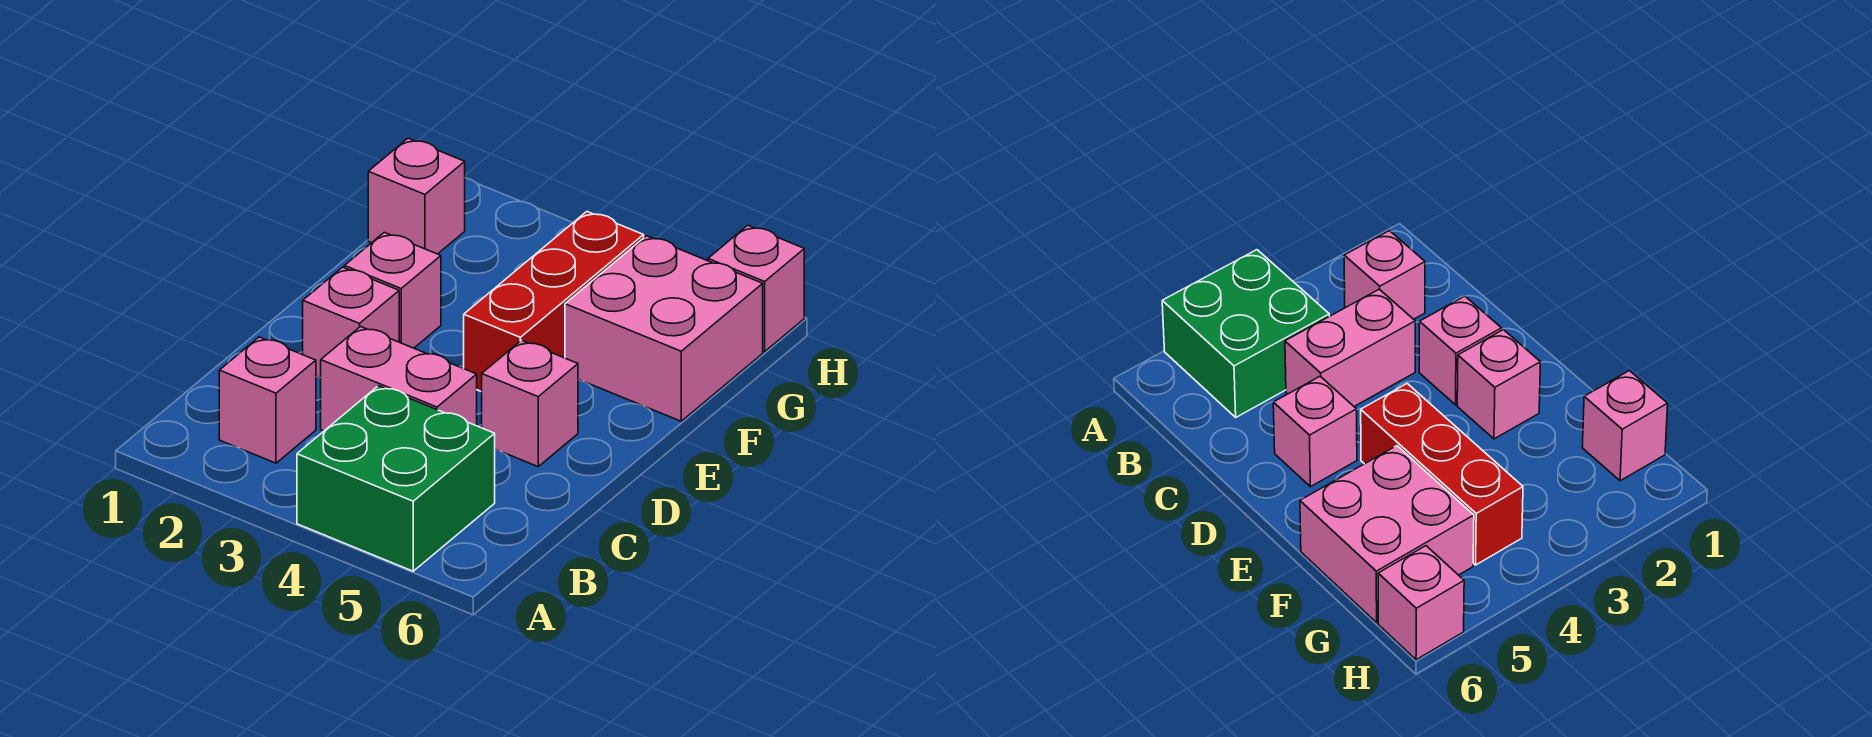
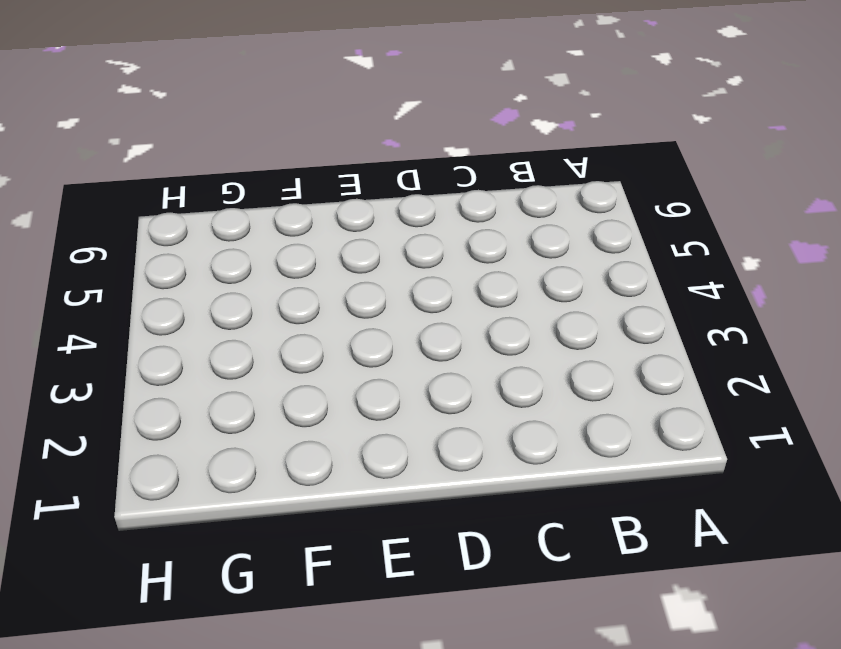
none -> green 2x2 brick [297,386,495,571]
none -> pink 1x1 brick [219,337,316,463]

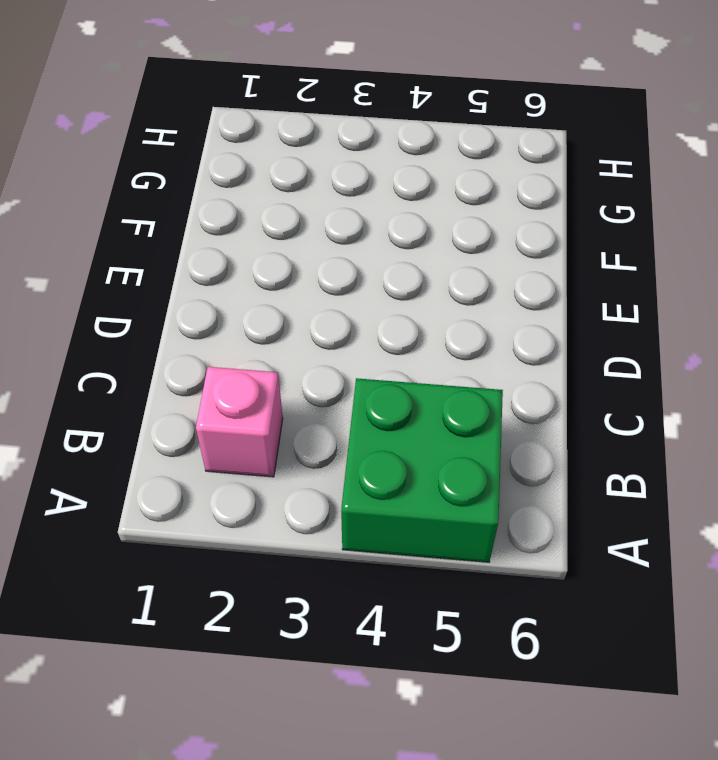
none -> pink 1x2 brick [321,327,477,431]
none -> pink 1x1 brick [303,267,399,378]

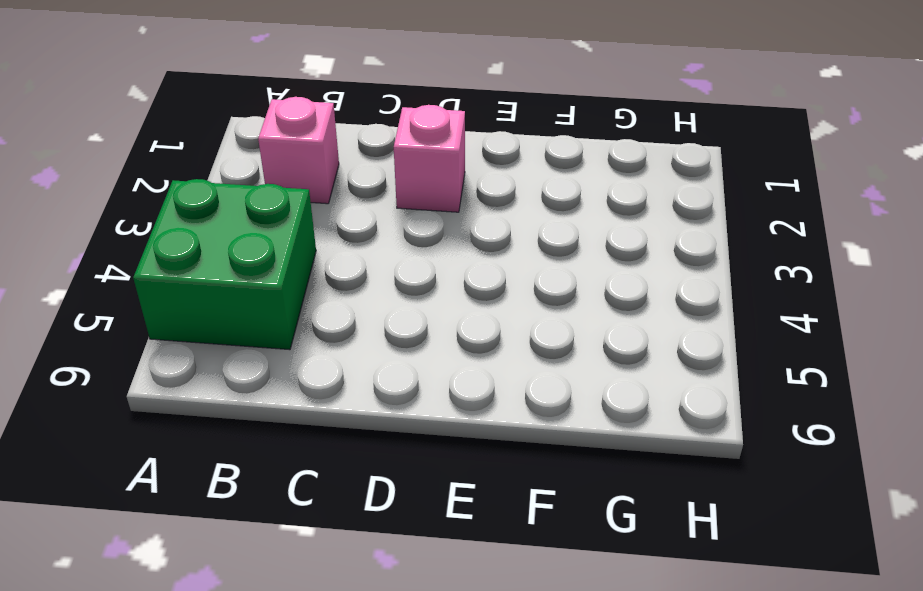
none -> pink 1x2 brick [321,327,477,431]
none -> pink 1x1 brick [482,340,578,467]

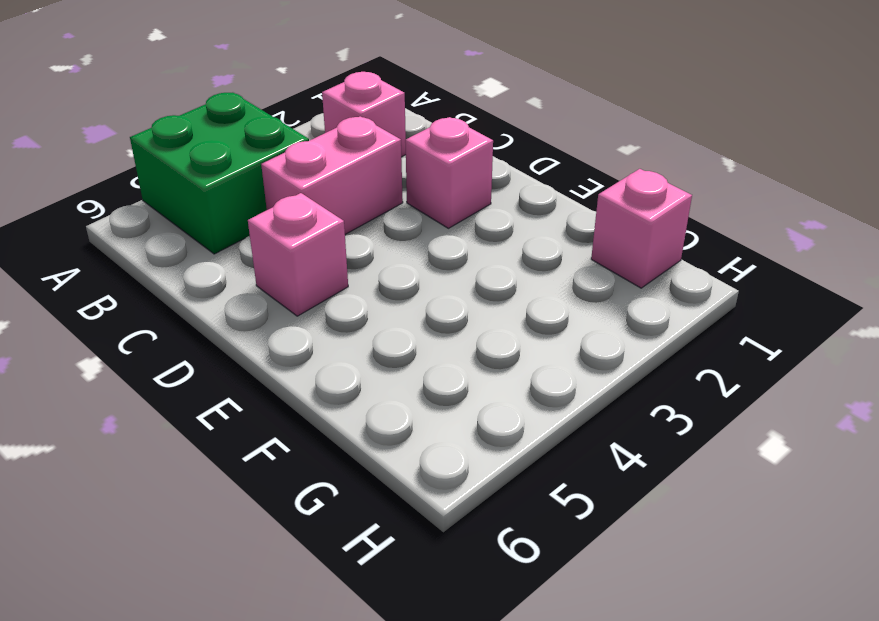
none -> pink 1x1 brick [344,232,441,348]
none -> red 1x3 brick [464,212,644,392]

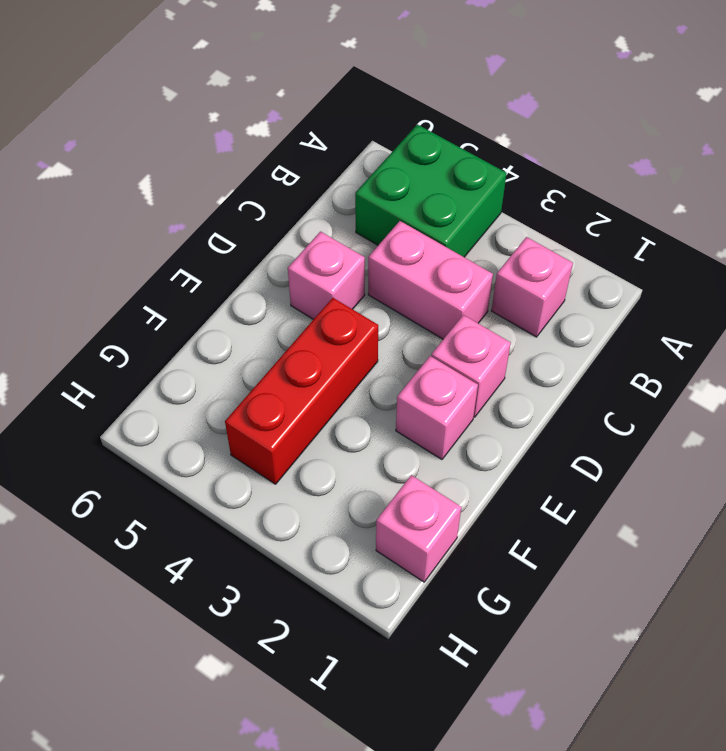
none -> pink 2x2 brick [565,236,763,421]
none -> pink 1x1 brick [708,225,804,352]

